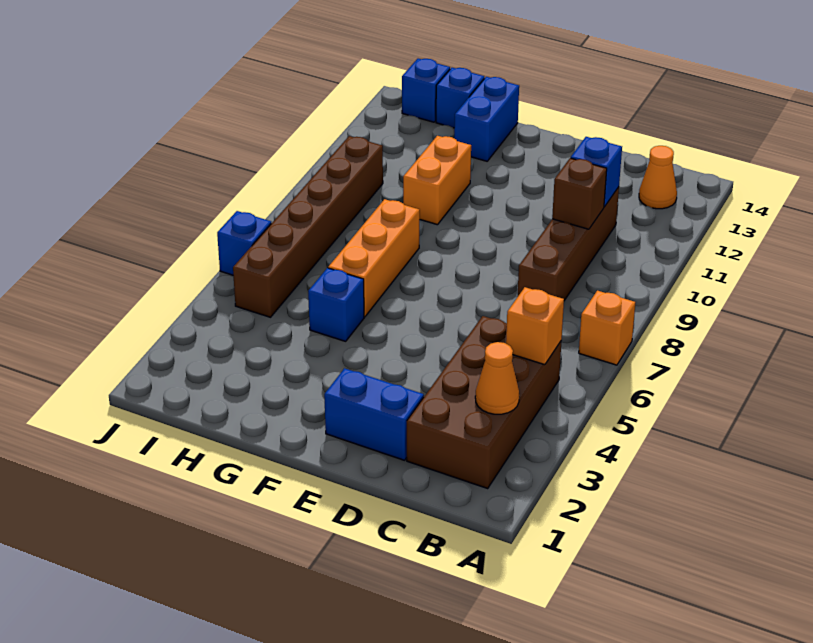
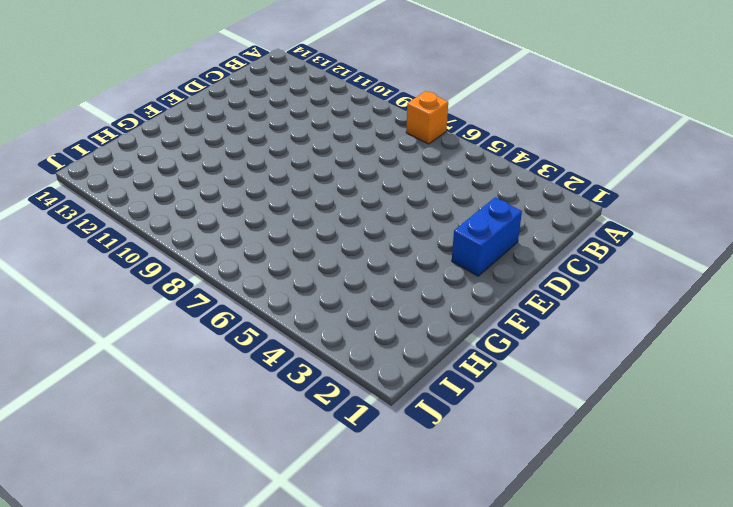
none -> brown 2x4 brick [407,316,561,488]
none -> orange 1x1 cone [639,146,677,209]
none -> brown 1x4 brick [517,187,619,300]

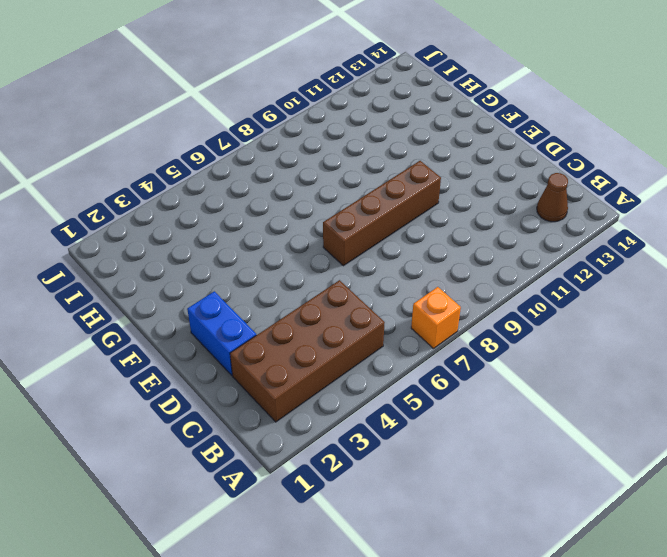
brown 1x1 cone [537,173,568,222] -> orange 1x1 cone [639,146,677,209]
brown 1x4 brick [323,161,441,266] -> brown 1x4 brick moved to [517,187,619,300]
none -> blue 1x1 brick [308,268,364,341]
none -> orange 1x3 brick [328,199,420,317]
none -> orange 1x2 brick [403,136,471,225]

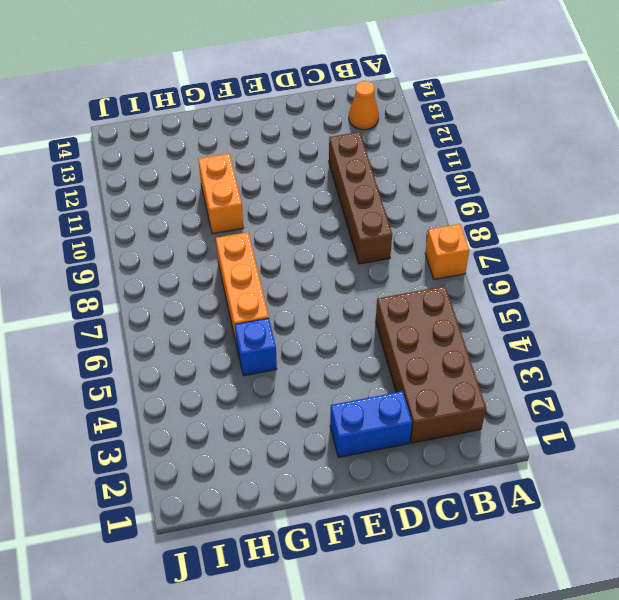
none -> blue 1x2 brick [454,77,519,161]
none -> blue 1x1 brick [436,68,484,128]
none -> brown 1x6 brick [233,136,383,317]

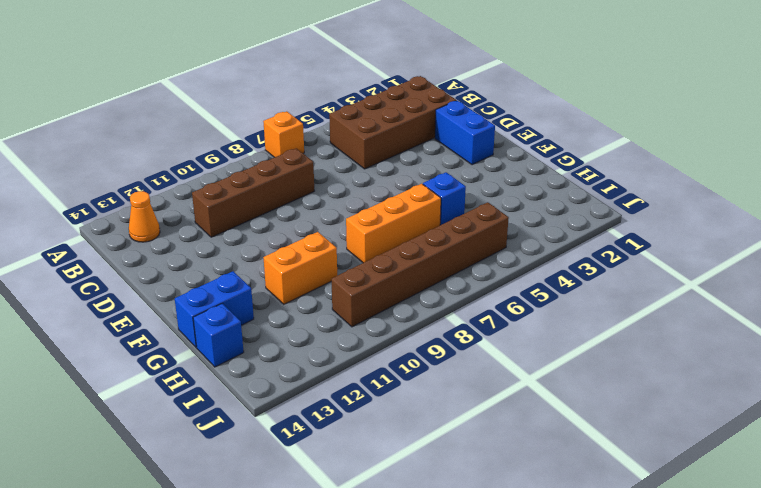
none -> blue 1x1 brick [402,59,450,122]
none -> blue 1x1 brick [217,211,271,275]
none -> orange 1x1 cone [475,342,519,414]

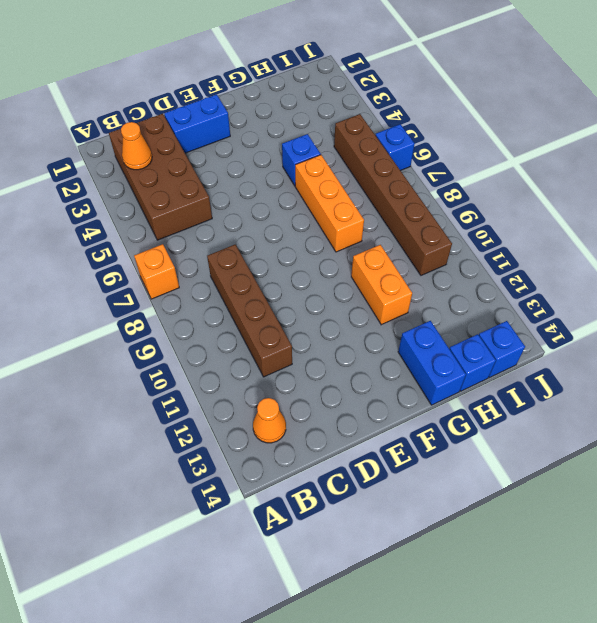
none -> orange 1x1 brick [506,287,564,365]
none -> brown 1x1 brick [552,158,607,229]
none -> blue 1x1 brick [571,137,622,207]

